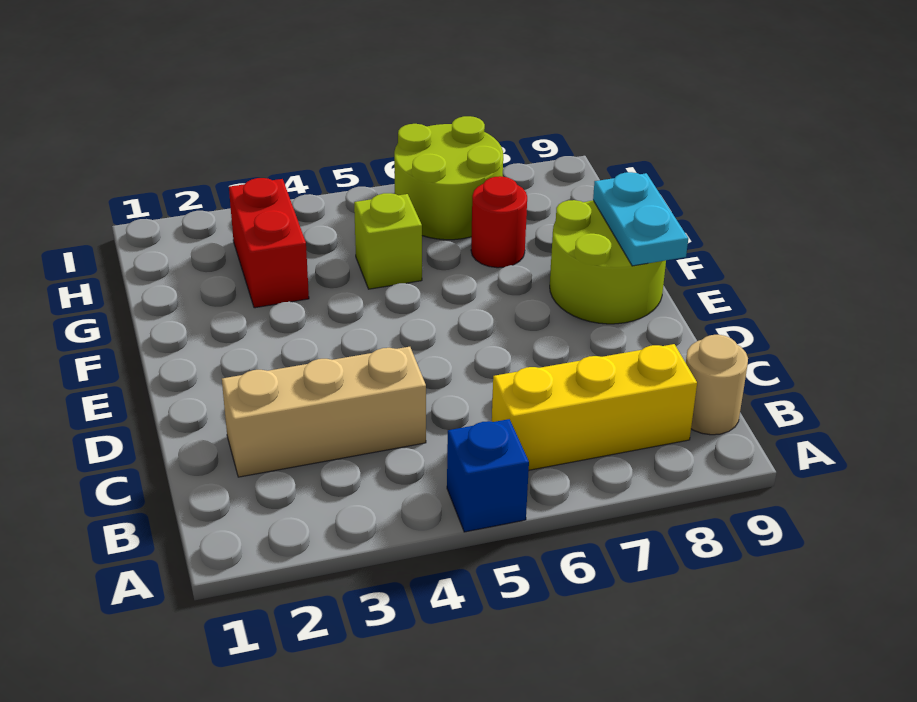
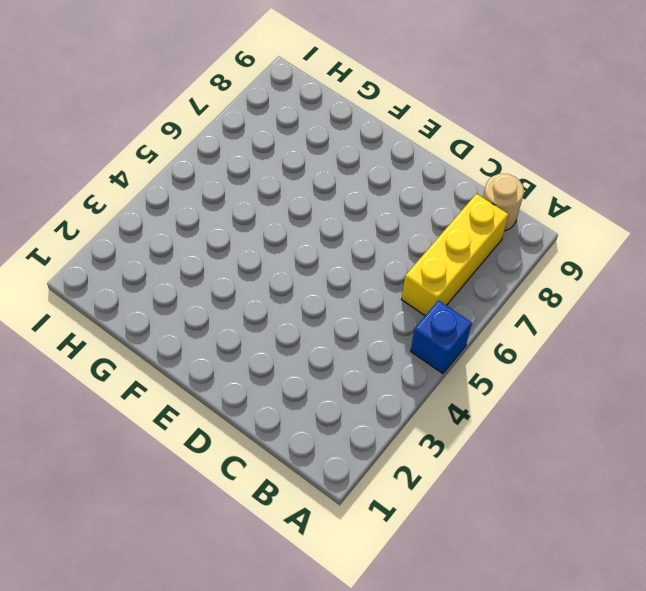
none -> tan 1x3 brick [222,347,426,477]
none -> lime 2x2 round brick [550,200,666,324]

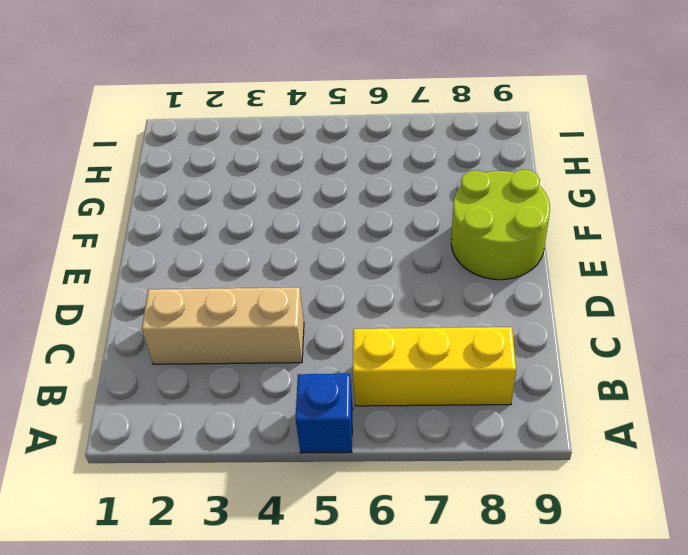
none -> tan 1x1 round brick [686,335,748,435]
none -> red 1x2 brick [229,178,309,308]

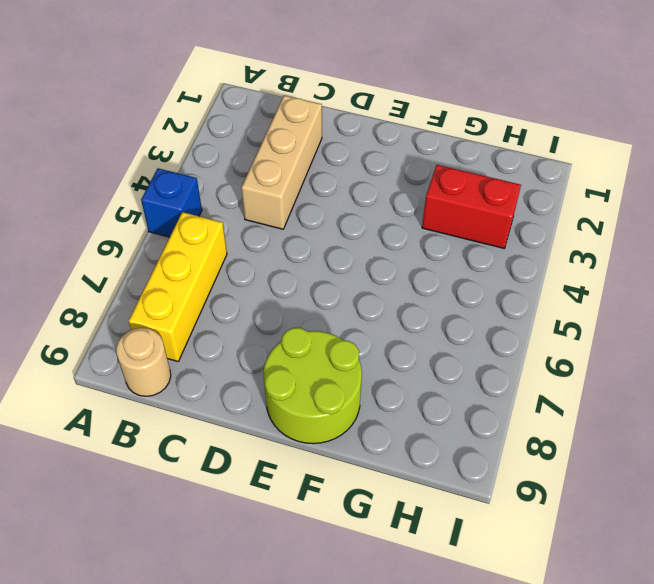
none -> lime 1x1 brick [354,193,422,289]
none -> red 1x1 round brick [471,176,527,268]

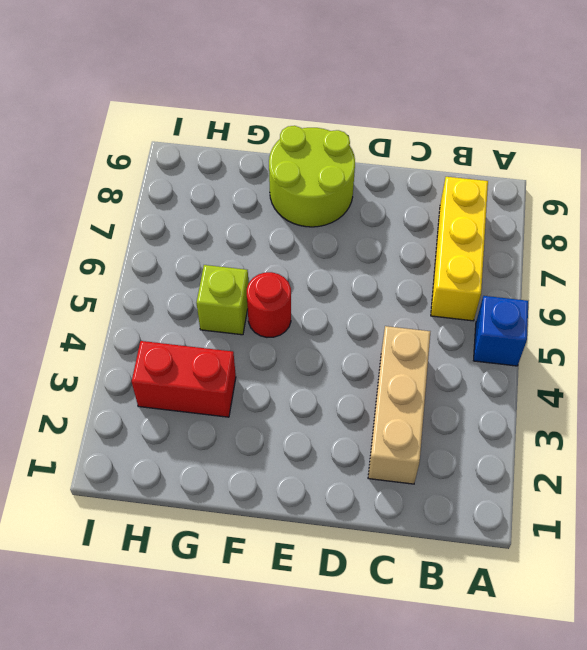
red 1x1 round brick [247,272,291,337] -> red 1x1 round brick moved to [471,176,527,268]
none -> tan 1x1 round brick [686,335,748,435]
none -> lime 2x2 round brick [394,116,503,240]

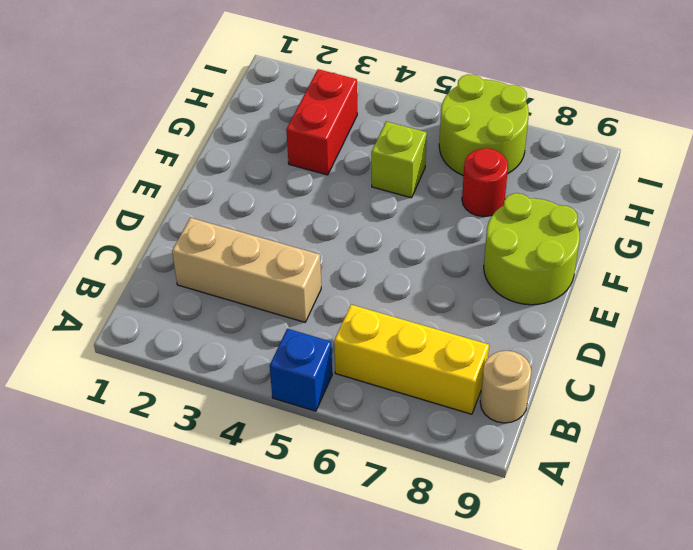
none -> cyan 1x2 plate [593,172,688,266]

